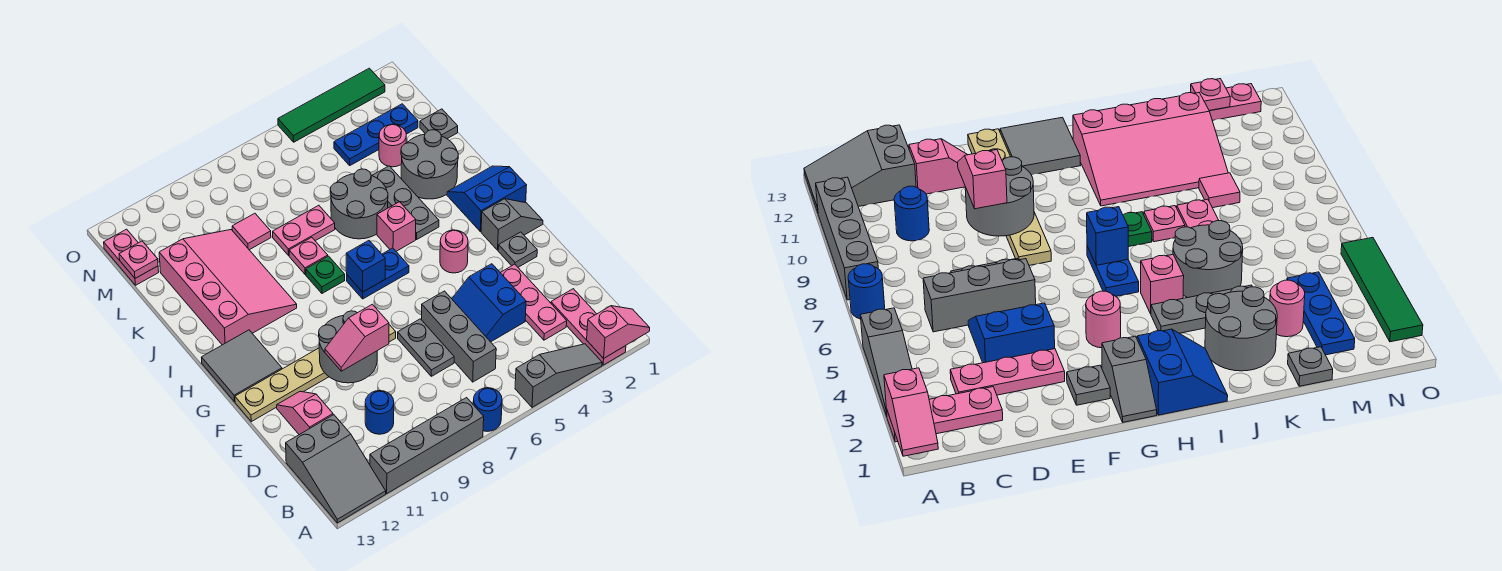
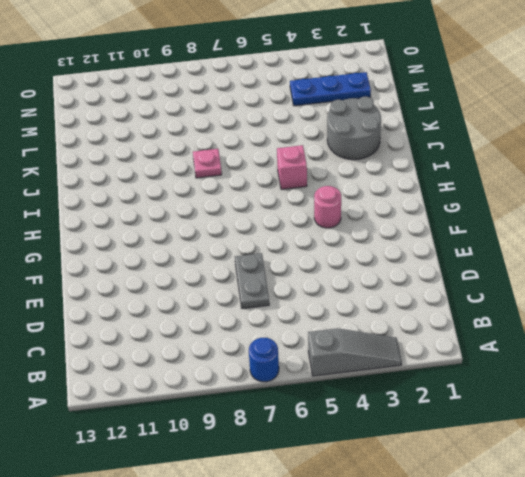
none -> pink 1x3 plate [551,289,626,365]
none -> grey 1x4 brick [370,398,484,494]
none -> grey 2x3 slope [286,415,386,523]
none -> pink 1x3 plate [500,264,567,340]

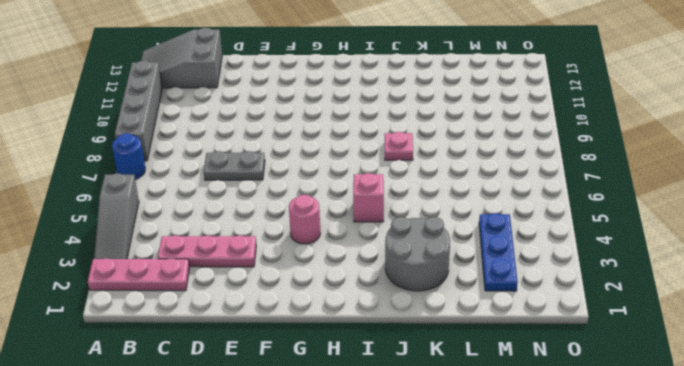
none -> grey 1x3 brick [422,291,496,382]
none -> blue 1x1 round brick [365,391,394,434]
none -> blue 2x2 slope [452,264,526,342]
none -> pink 1x2 slope [277,391,333,435]

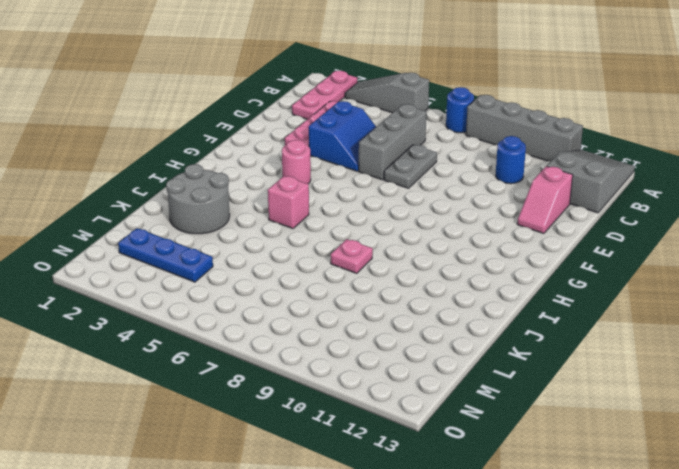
none -> grey 1x1 plate [498,232,537,267]
none -> tan 1x6 plate [235,325,396,422]
none -> grey 1x2 slope [481,199,543,250]
none -> grey 2x2 tile [201,330,282,402]

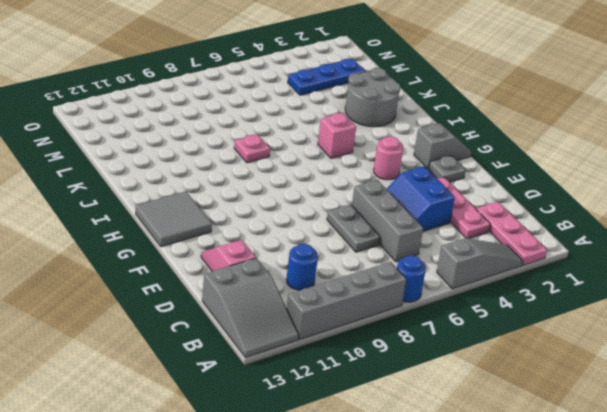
none -> tan 1x6 plate [235,325,396,422]
none -> blue 2x2 slope [447,166,527,232]
none -> blue 1x2 plate [347,248,409,299]
none -> grey 1x3 plate [372,166,439,239]

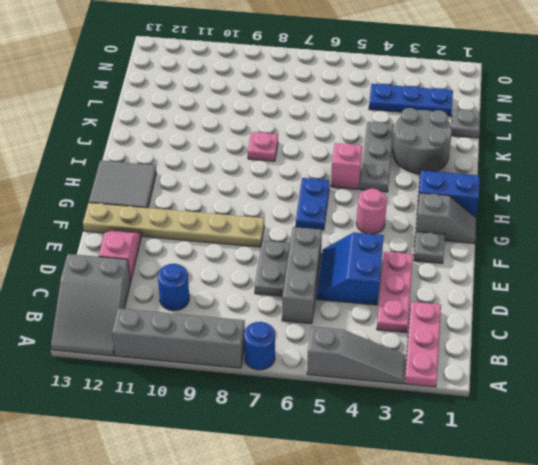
blue 1x2 plate [296,178,330,230] -> blue 1x2 plate turned to [347,248,409,299]
none -> green 1x1 plate [306,256,345,293]
none -> pink 3x4 slope [159,230,297,345]
none -> grey 2x2 round brick [330,169,388,239]
none -> pink 1x2 plate [273,205,335,255]

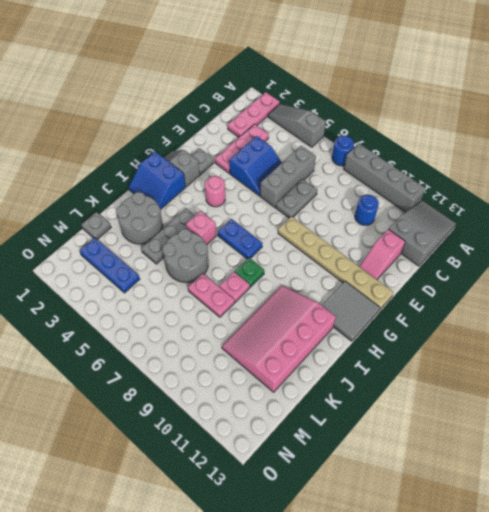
none -> pink 1x1 round brick [379,124,406,167]
none -> pink 1x1 tile [232,213,271,250]
none -> pink 1x2 plate [104,229,159,285]
none -> green 1x4 tile [278,68,385,142]

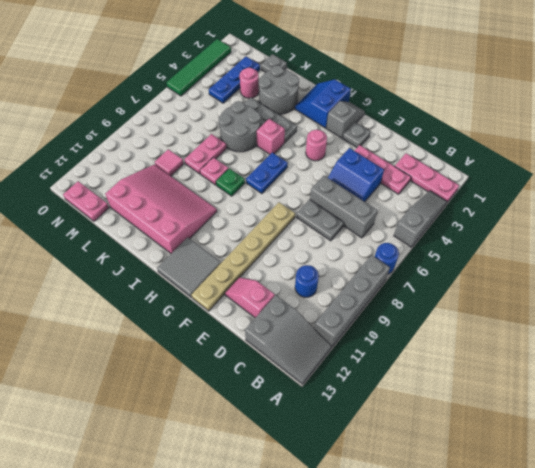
none -> pink 1x2 slope [587,306,650,358]
none -> grey 2x2 round brick [319,311,377,383]
none -> blue 1x1 brick [346,241,385,292]
none -> pink 1x1 plate [119,241,158,278]

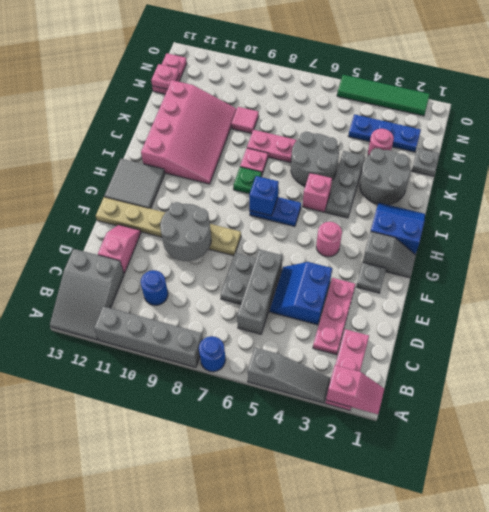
none -> pink 1x2 slope [325,304,389,371]

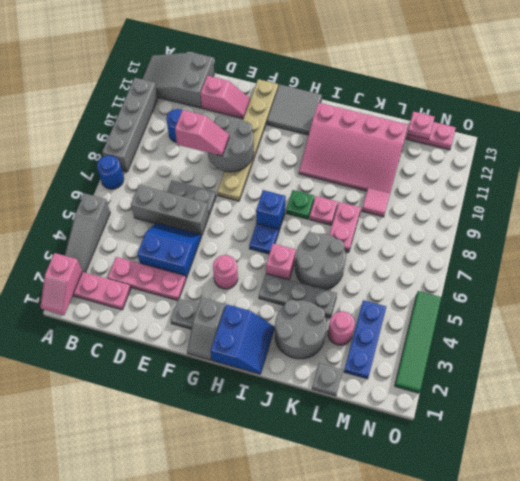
pink 1x2 slope [175,110,229,156] -> pink 1x2 slope turned to [325,304,389,371]

